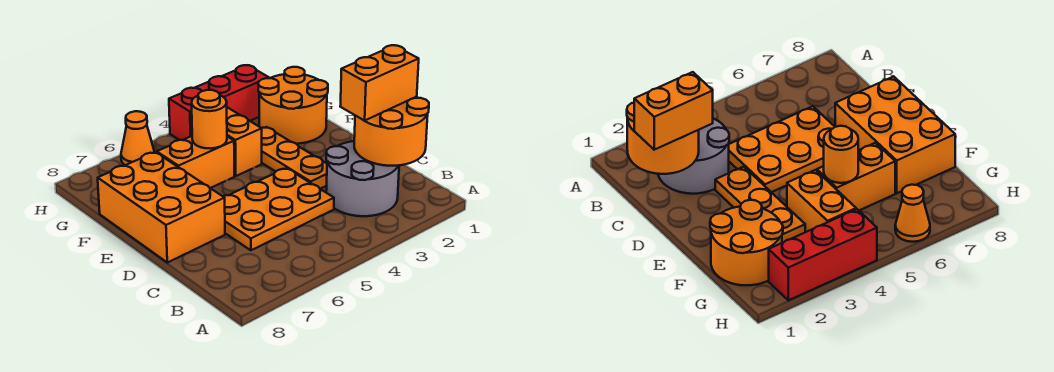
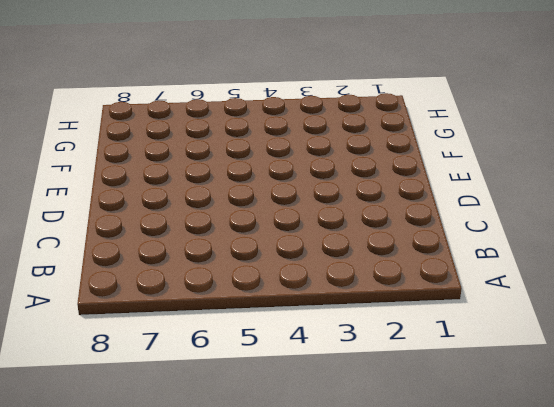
none -> grey 2x2 round brick [326,141,399,216]
none -> orange 2x3 plate [223,168,334,250]
none -> orange 1x3 plate [262,127,327,189]

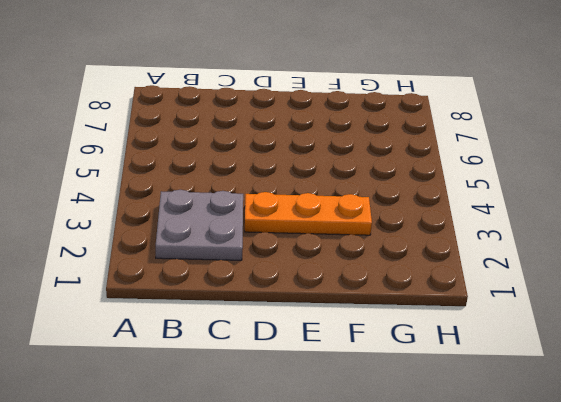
grey 2x2 plate [156,190,243,260] -> grey 2x2 round brick [326,141,399,216]
none -> orange 2x3 plate [223,168,334,250]
none -> orange 2x3 brick [98,152,225,263]
none -> orange 2x2 round brick [258,67,328,144]

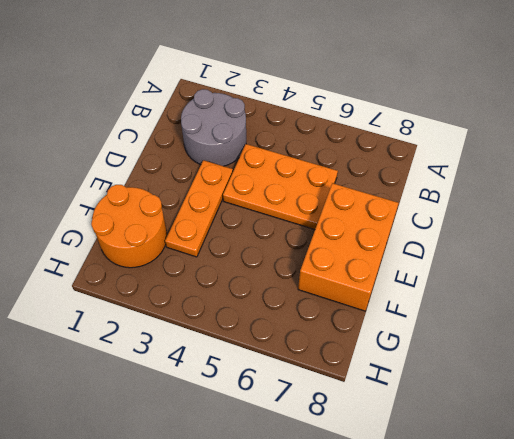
none -> orange 1x2 brick [191,107,262,176]
none -> orange 1x2 brick [157,136,234,188]
none -> red 1x3 brick [169,65,269,140]

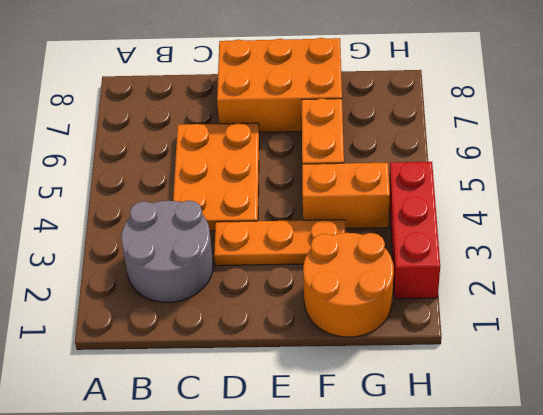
none -> orange 1x1 cone [121,111,154,165]
none -> orange 2x2 round brick [354,97,429,166]
none -> orange 1x1 round brick [191,90,227,149]

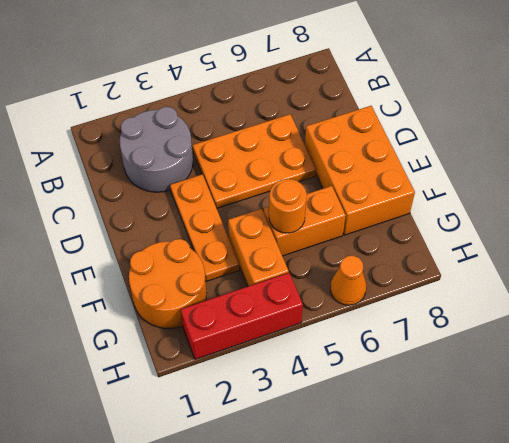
none -> orange 2x2 round brick [354,97,429,166]
none -> orange 1x2 brick [340,45,419,121]

